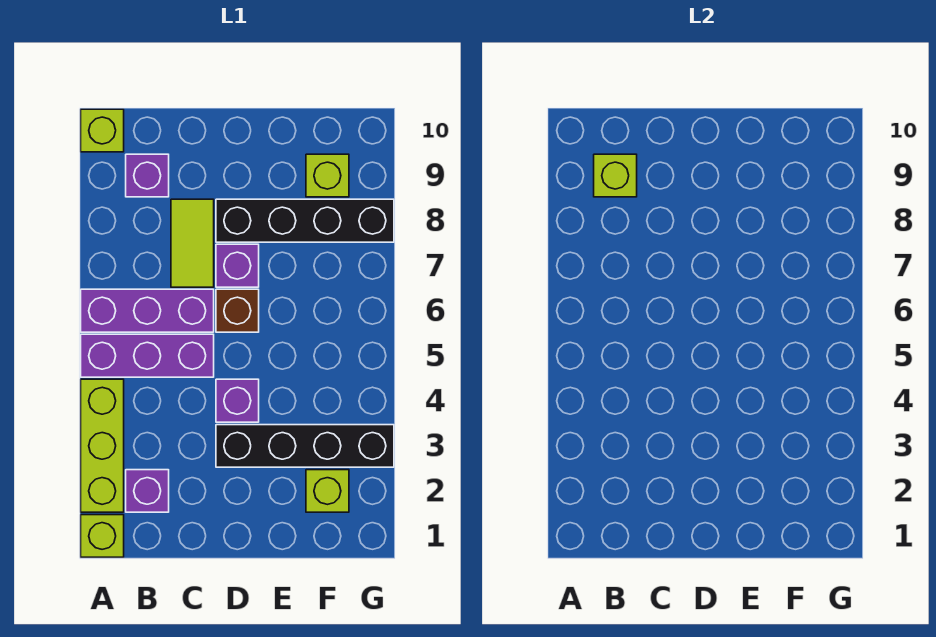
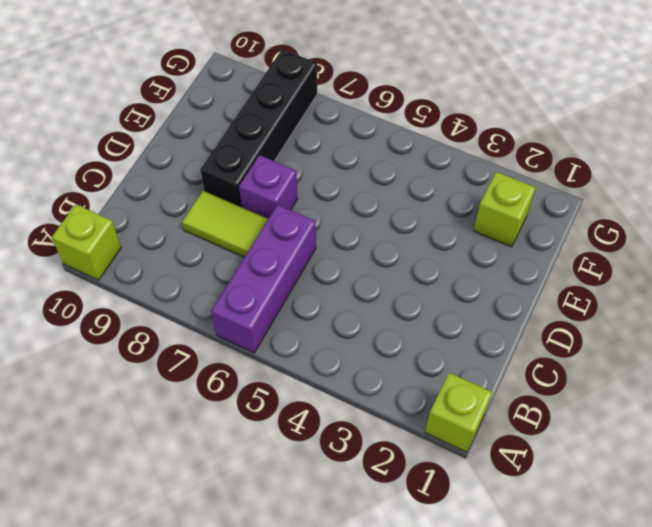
none -> lime 1x3 brick [81,379,124,512]
none -> purple 1x3 brick [81,334,214,377]
none -> purple 1x1 brick [126,470,169,512]

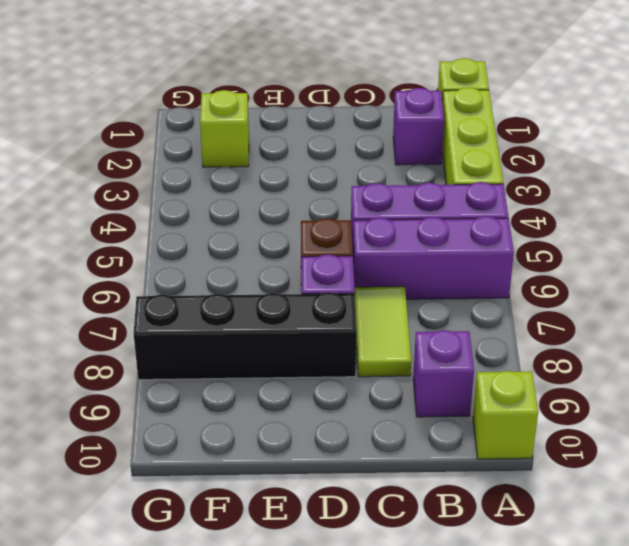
none -> black 1x4 brick [216,425,394,467]
none -> purple 1x1 brick [216,379,259,422]
none -> lime 1x1 brick [306,154,349,197]

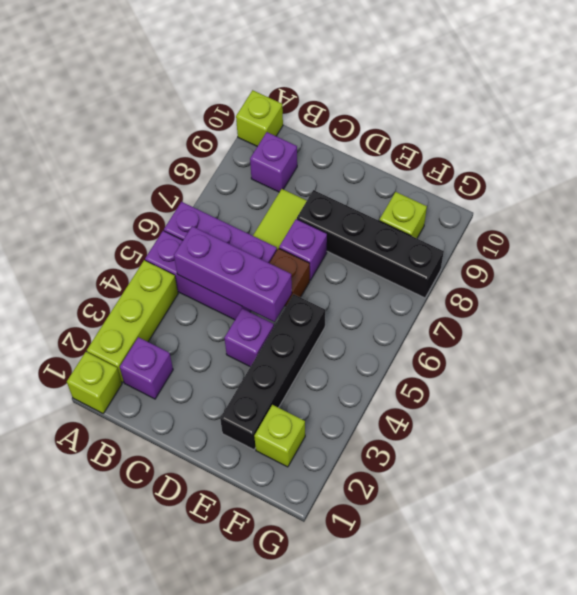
purple 1x3 brick [174,226,292,322] -> none
black 1x4 brick [220,294,325,450] -> black 1x4 brick turned to [216,425,394,467]
none -> lime 1x1 brick [594,154,637,197]

